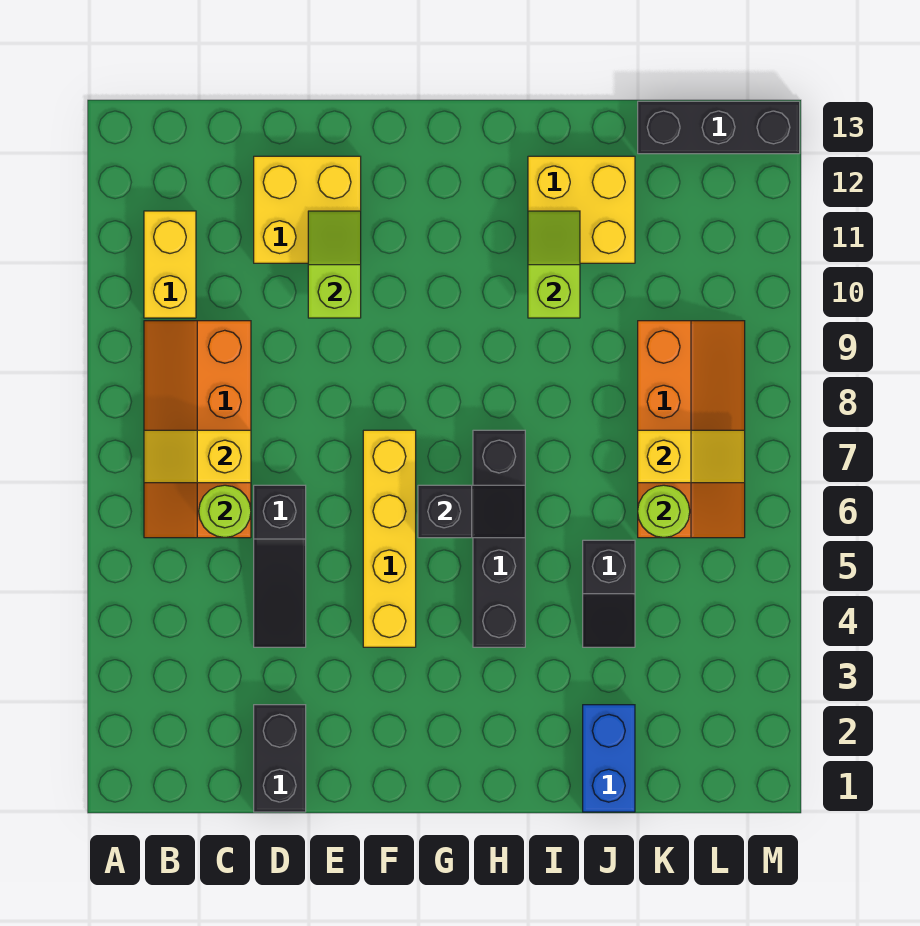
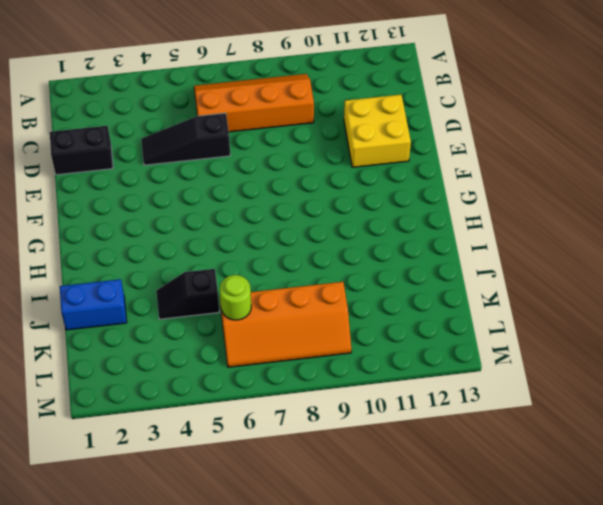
none -> yellow 1x2 brick [144,211,196,318]
none -> yellow 1x4 brick [363,430,416,647]
none -> black 1x4 brick [473,430,525,647]

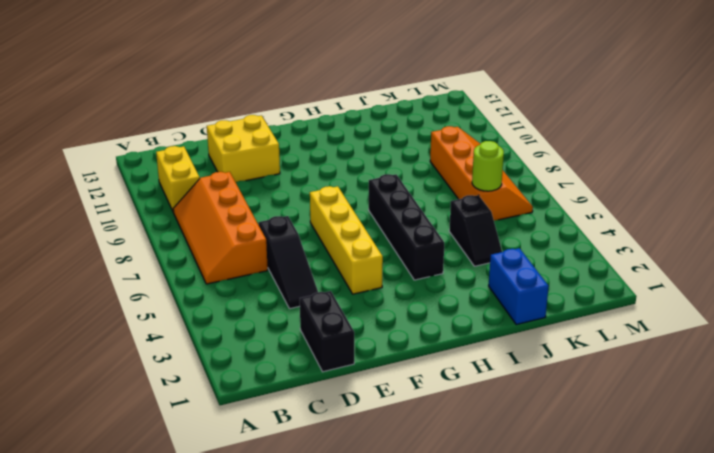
none -> yellow 2x2 brick [528,156,635,263]
none -> black 1x3 brick [638,101,800,154]
none -> yellow 1x2 slope [144,430,251,483]

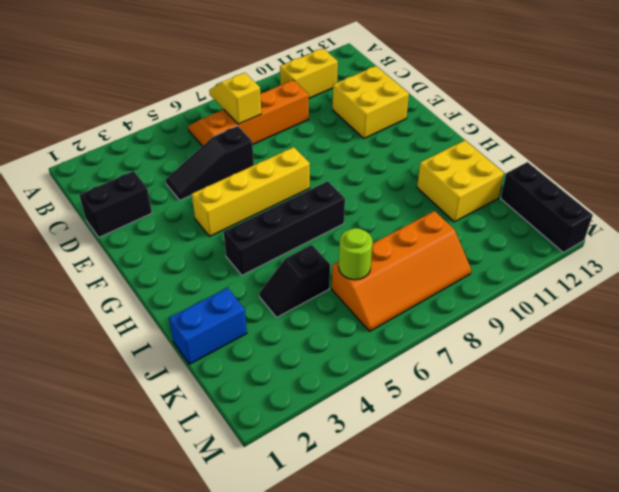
none -> lime 1x1 round brick [199,485,251,538]
none -> lime 1x2 slope [308,211,361,318]
none -> black 1x2 slope [418,485,525,538]

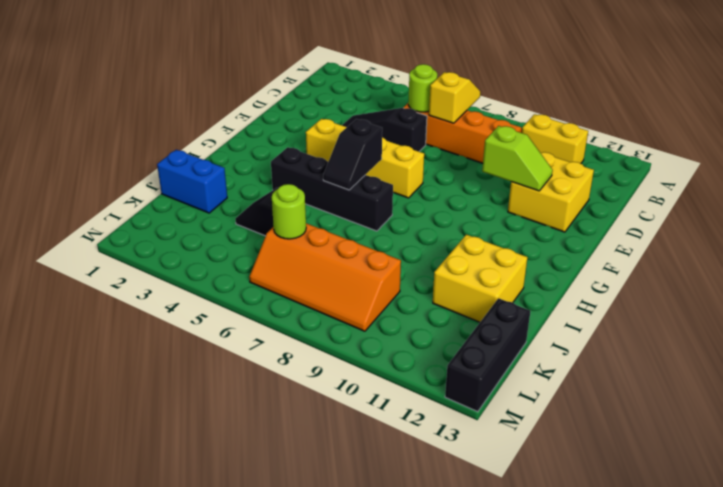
none -> black 1x2 brick [254,705,306,812]
none -> lime 1x2 slope [528,211,580,318]
none -> yellow 1x2 slope [638,430,745,483]

